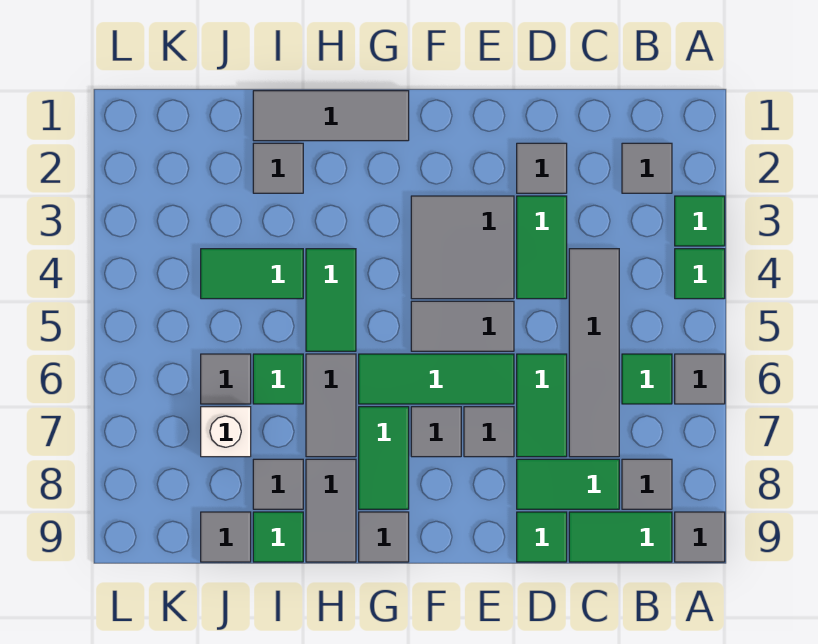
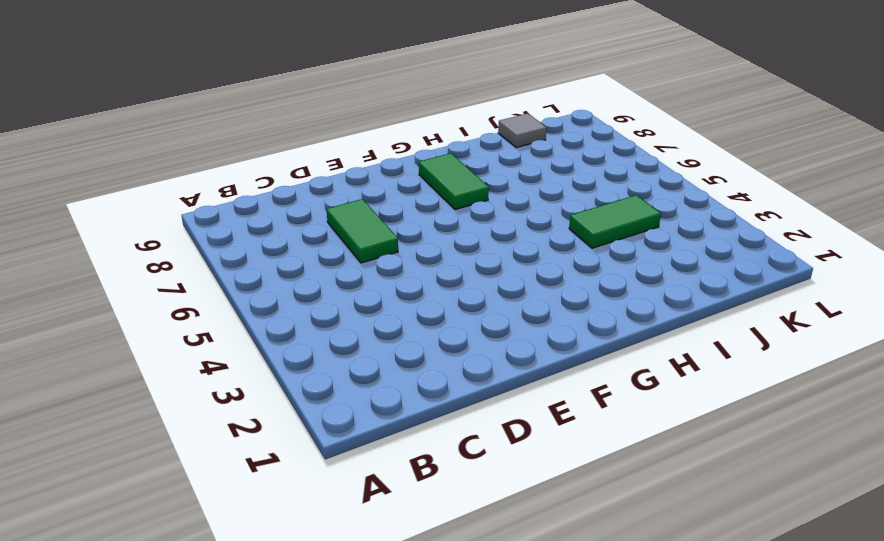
none -> green 1x1 tile [675,196,725,246]
none -> green 1x1 tile [675,249,725,299]
none -> grey 1x1 tile [675,354,725,404]
none -> grey 1x1 tile [675,512,725,562]

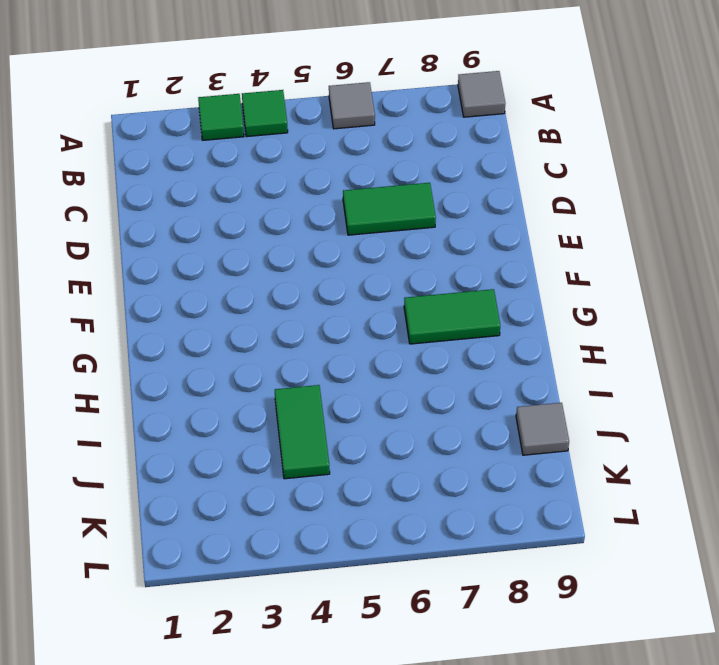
none -> grey 1x1 tile [622,143,672,193]
none -> green 1x1 tile [622,354,672,404]
none -> grey 1x1 tile [622,459,672,509]
none -> green 1x2 tile [569,512,672,562]

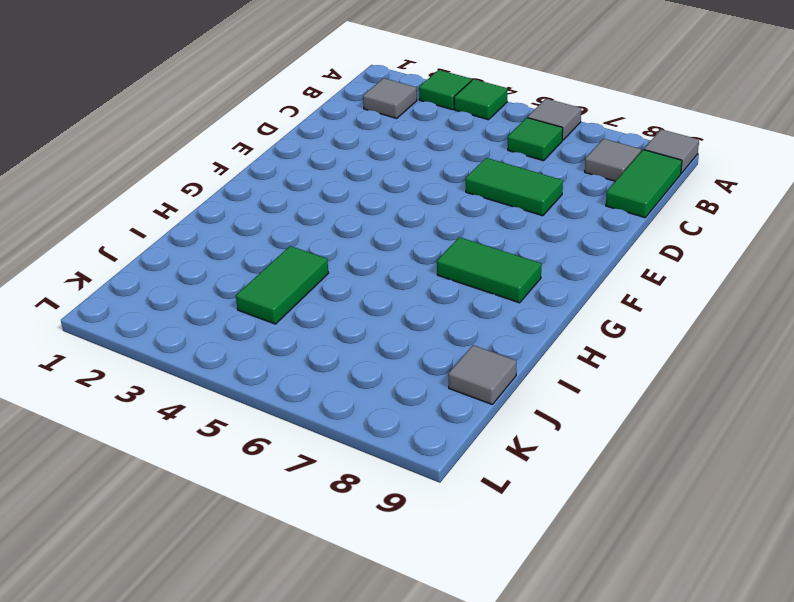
none -> grey 1x4 tile [569,249,619,457]
none -> green 1x2 tile [517,459,619,509]
none -> grey 1x1 tile [517,143,567,193]
none -> green 1x2 tile [517,196,567,299]

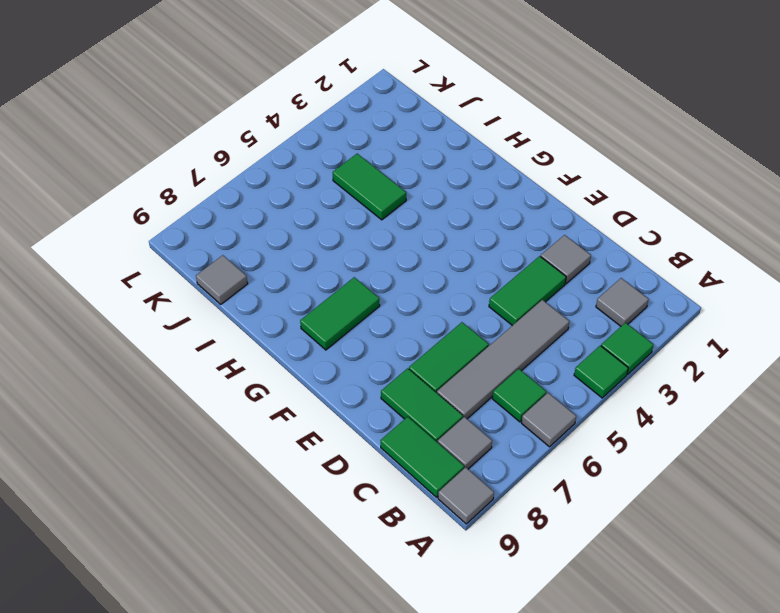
none -> green 1x1 tile [517,512,567,562]
none -> grey 2x2 tile [411,196,514,299]
none -> grey 1x2 tile [411,301,514,351]
none -> green 1x3 tile [359,354,514,404]

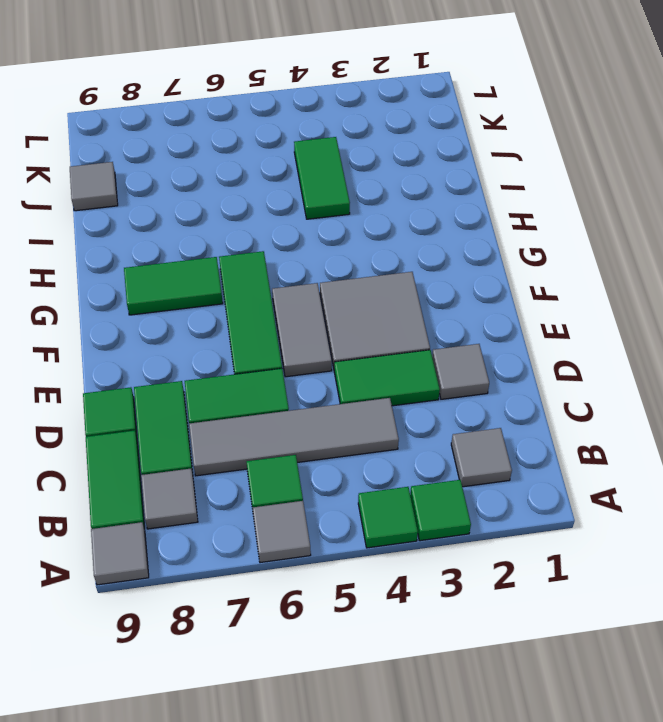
none -> grey 1x1 tile [464,407,514,457]
none -> grey 1x1 tile [411,407,461,457]
none -> grey 1x3 tile [253,91,409,141]
none -> grey 1x1 tile [359,512,409,562]

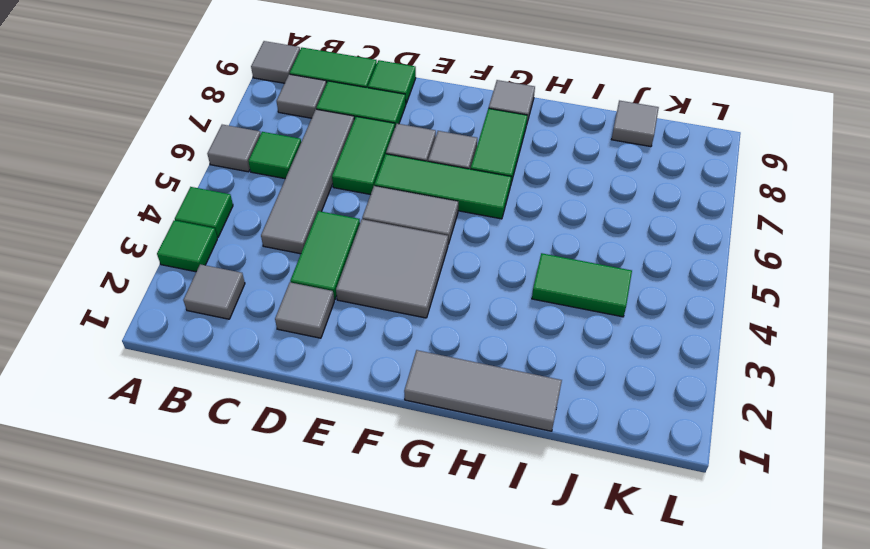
none -> green 1x2 tile [306,249,356,351]
none -> grey 1x2 tile [306,354,356,457]
none -> grey 1x2 tile [306,459,356,562]
none -> grey 1x1 tile [253,143,303,193]

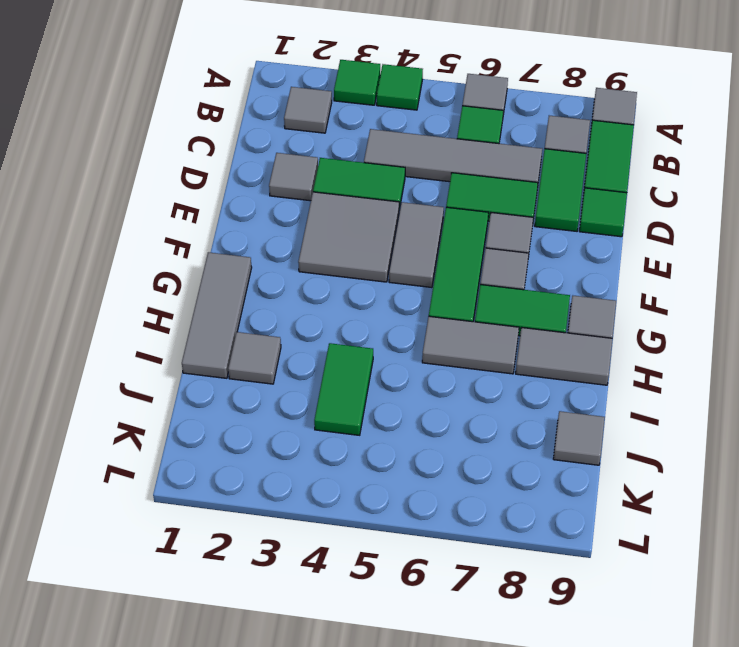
none -> green 1x2 tile [306,249,356,351]
none -> green 1x1 tile [253,354,303,404]
none -> grey 1x1 tile [253,459,303,509]
none -> green 1x1 tile [253,512,303,562]

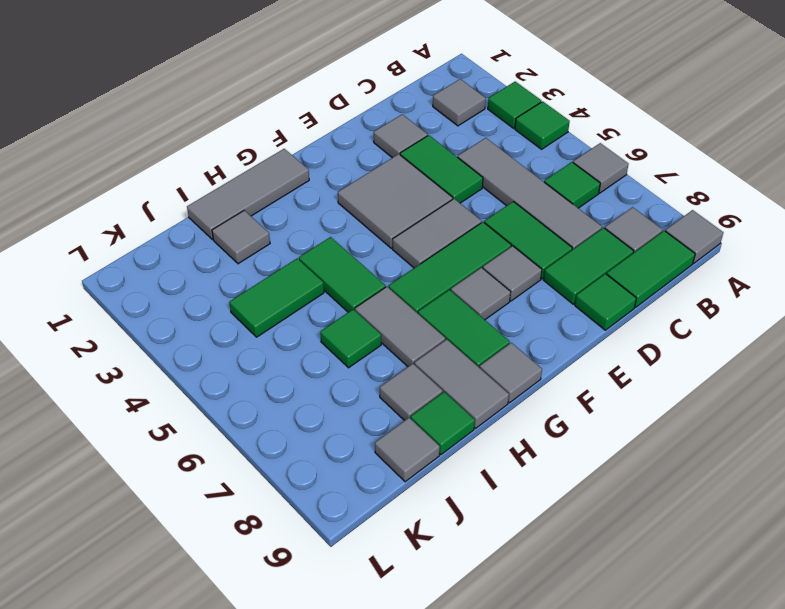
none -> grey 1x1 tile [201,354,251,404]
none -> white 1x1 brick [201,407,251,457]

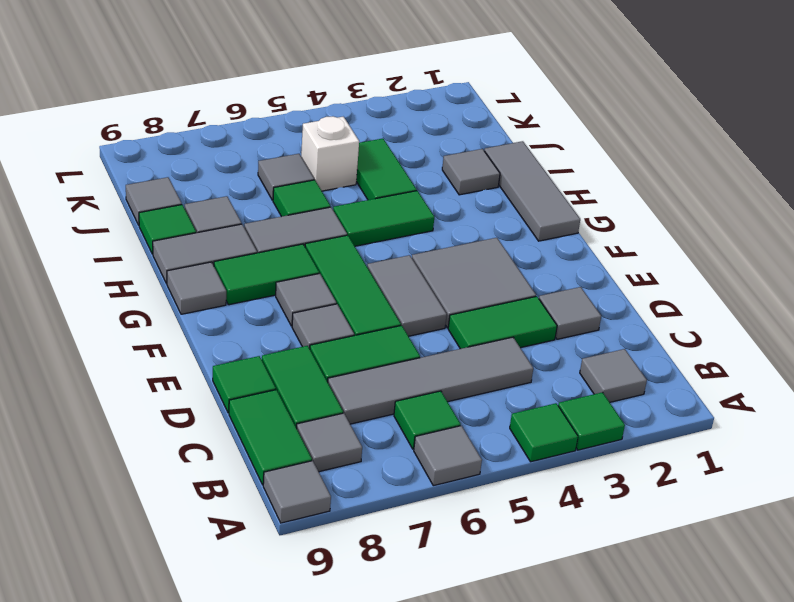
white 1x1 brick [301,116,359,191] -> white 1x1 brick moved to [201,407,251,457]

